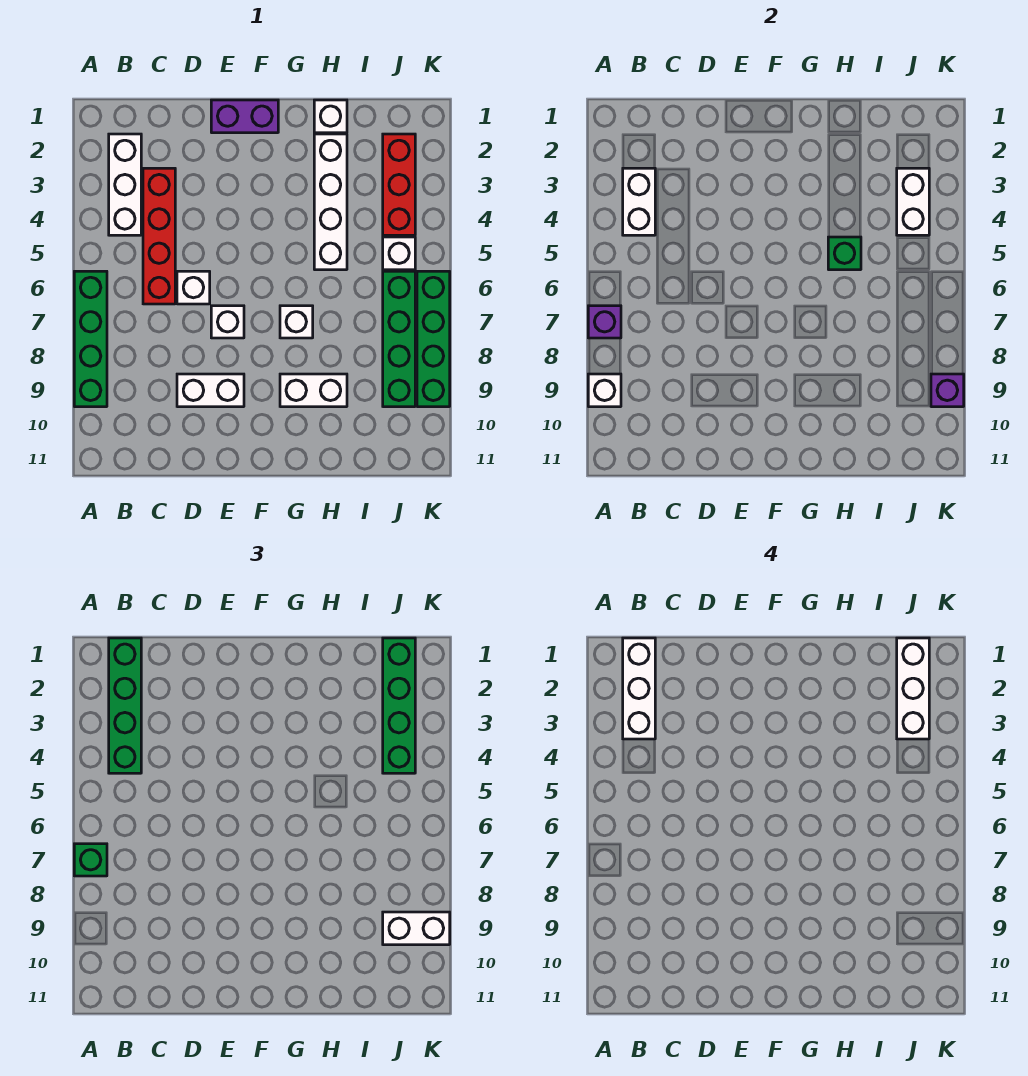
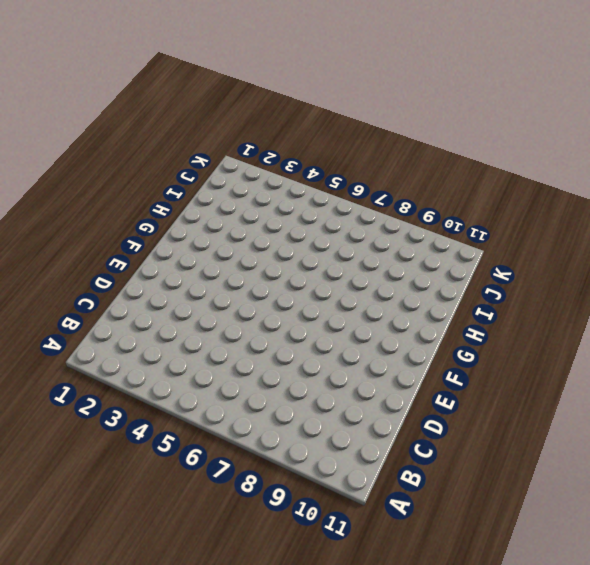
none -> green 1x4 brick [74,271,107,407]
none -> white 1x3 brick [109,134,141,235]
none -> red 1x4 brick [143,168,175,304]

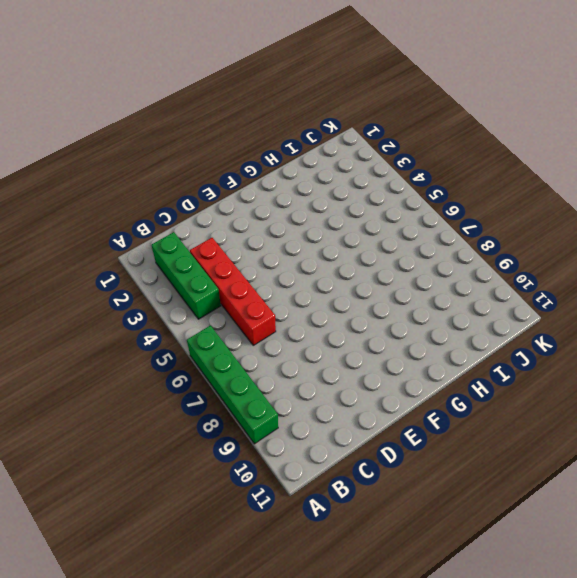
green 1x3 brick [151,232,221,319] -> white 1x3 brick [109,134,141,235]
none -> white 1x1 brick [177,271,210,304]
none -> white 1x2 brick [177,374,244,407]
none -> purple 1x2 brick [211,100,278,133]

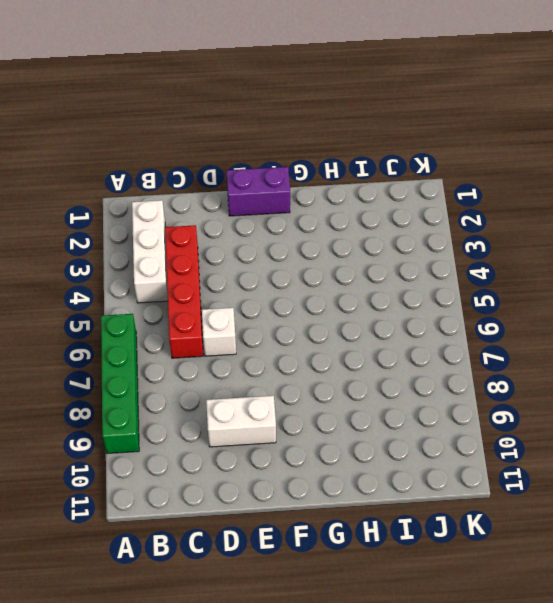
none -> white 1x1 brick [211,306,244,338]
none -> white 1x1 brick [280,306,313,338]
none -> white 1x2 brick [280,374,347,407]

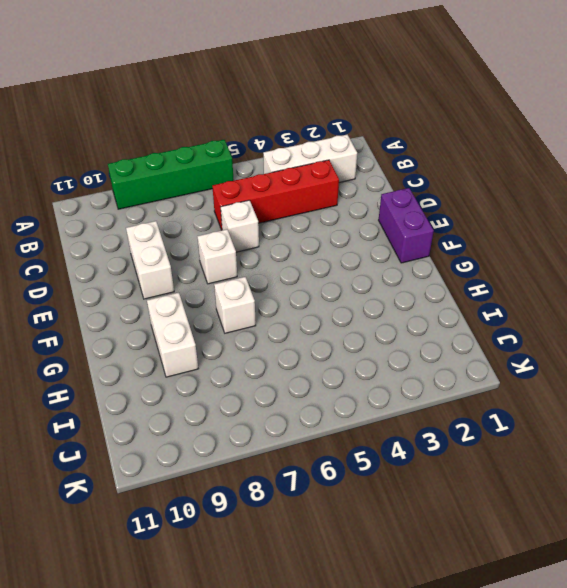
none -> white 1x1 brick [314,100,347,133]
none -> white 1x4 brick [314,134,347,270]
none -> red 1x3 brick [383,134,415,235]

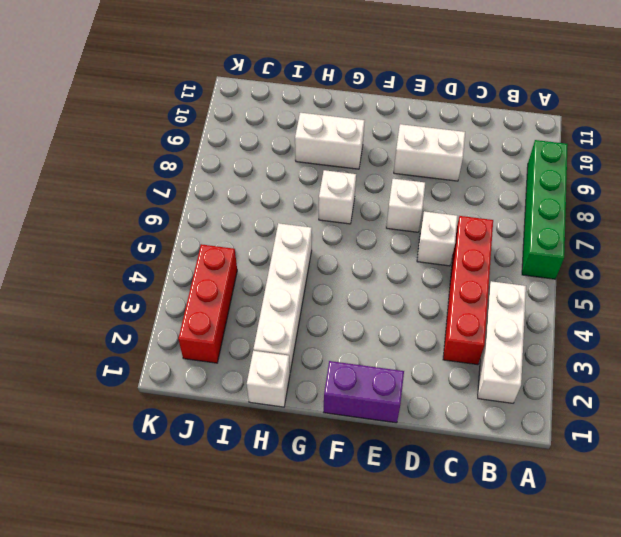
none -> white 1x1 brick [383,237,415,270]
none -> green 1x4 brick [383,271,415,407]
none -> green 1x4 brick [417,271,450,407]

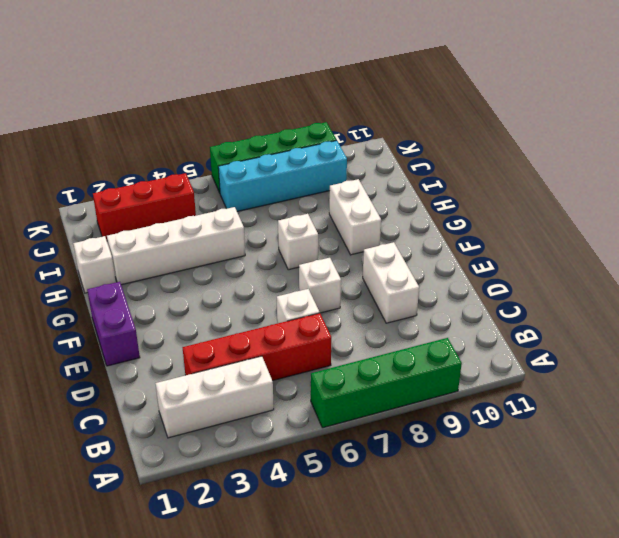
cyan 1x4 brick [218,141,347,212] -> green 1x4 brick [383,271,415,407]
none -> white 1x1 brick [383,237,415,270]
none -> purple 1x1 brick [588,306,621,338]
none -> white 1x1 brick [588,374,621,407]

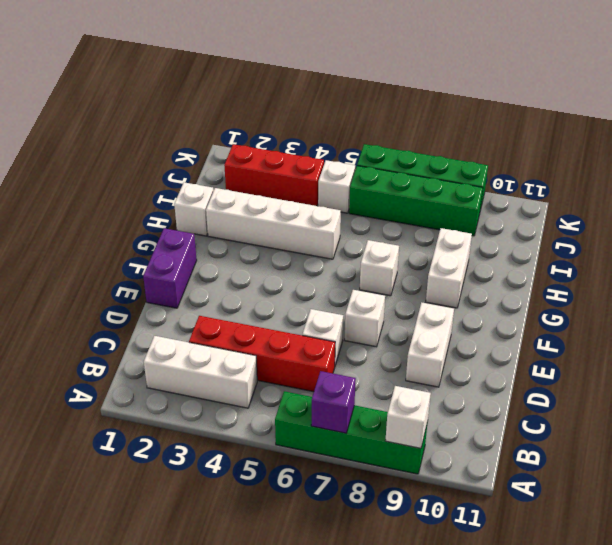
none -> white 1x2 brick [623,168,655,235]
none -> green 1x1 brick [828,237,861,270]
none -> white 1x2 brick [897,168,929,235]

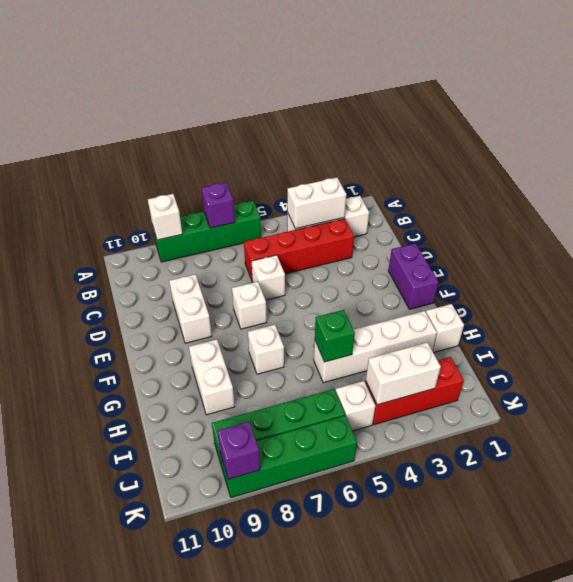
none -> green 1x1 brick [74,844,107,876]
none -> green 1x4 brick [109,638,141,773]
none -> green 1x4 brick [383,638,415,773]

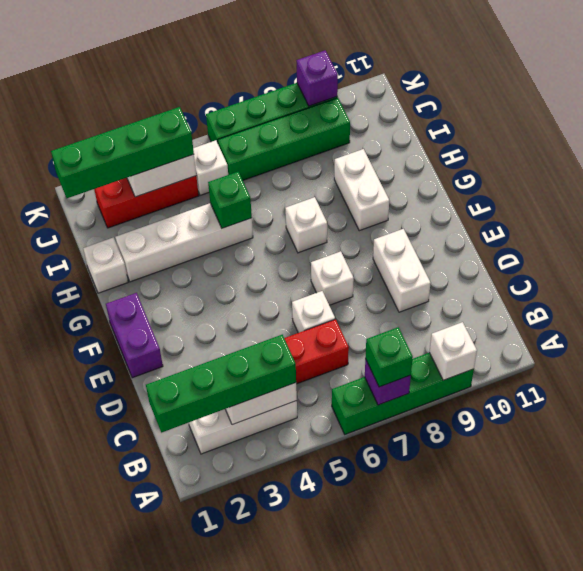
none -> white 1x2 brick [383,912,450,945]
none -> white 1x3 brick [623,638,655,739]
none -> white 1x3 brick [897,638,929,739]

